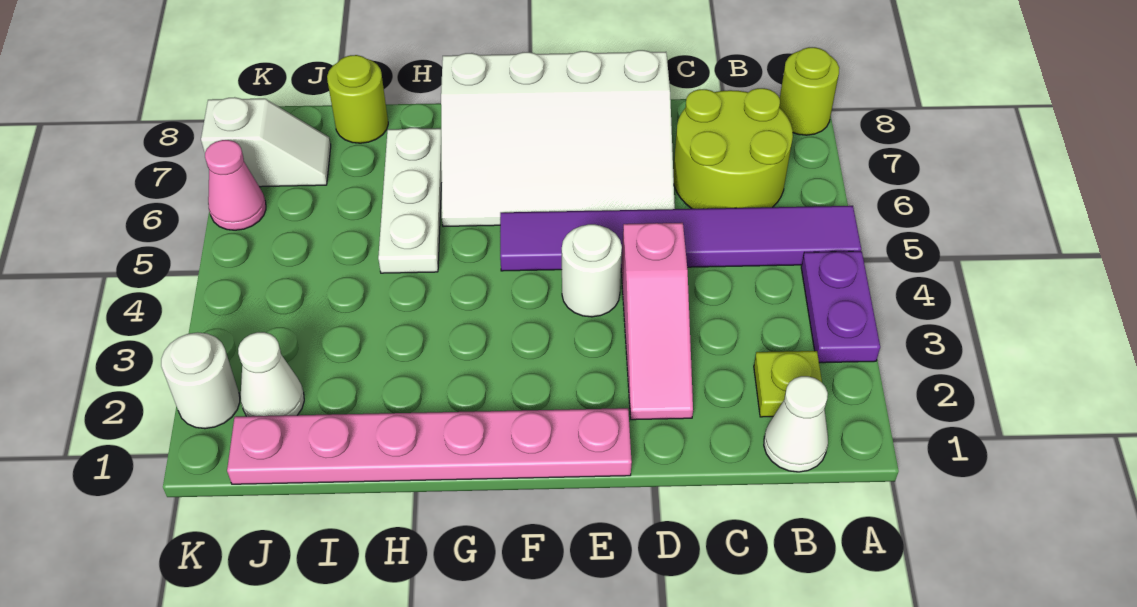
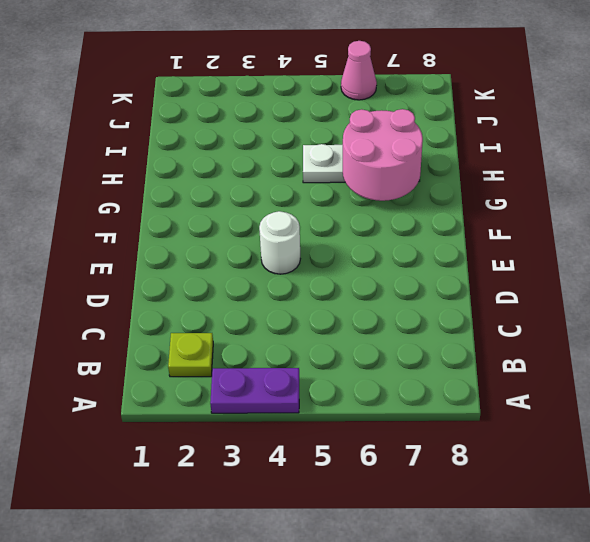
pink 2x2 round brick [343,109,423,201] -> none
none -> purple 1x6 tile [500,206,861,271]
none -> lime 1x1 round brick [779,47,839,135]
none -> white 1x1 cone [764,376,828,472]

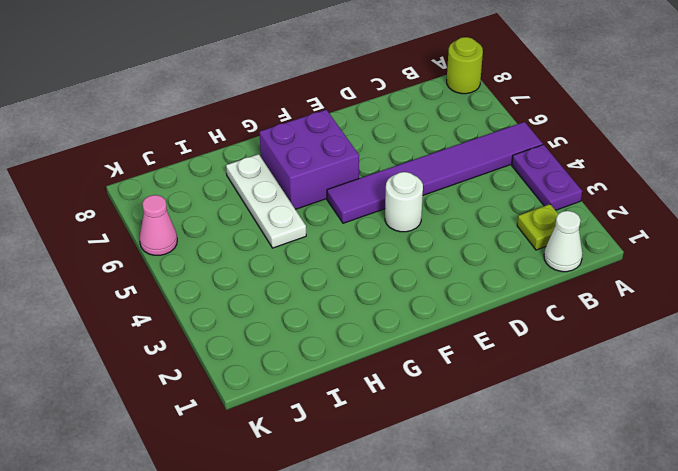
purple 2x2 brick [260,110,359,209] -> white 3x4 slope [441,50,675,226]
none -> lime 2x2 round brick [673,88,793,209]
none -> pink 1x3 slope [621,223,693,420]
none -> pink 1x6 plate [227,408,632,484]

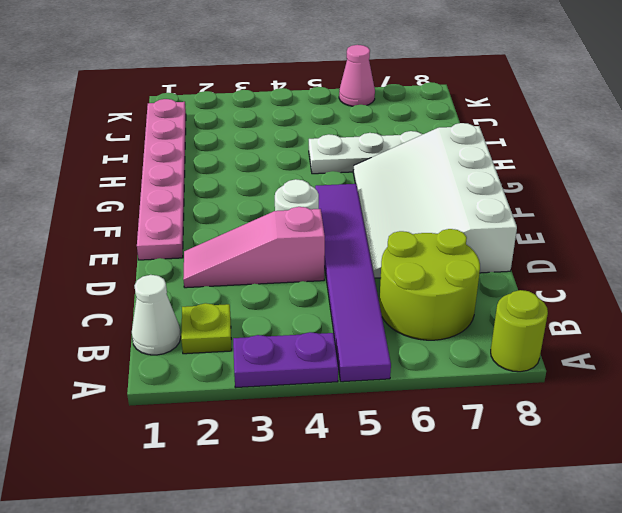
none -> lime 1x1 round brick [327,55,388,143]
none -> white 1x1 cone [238,332,304,416]
none -> white 1x2 slope [201,97,331,187]

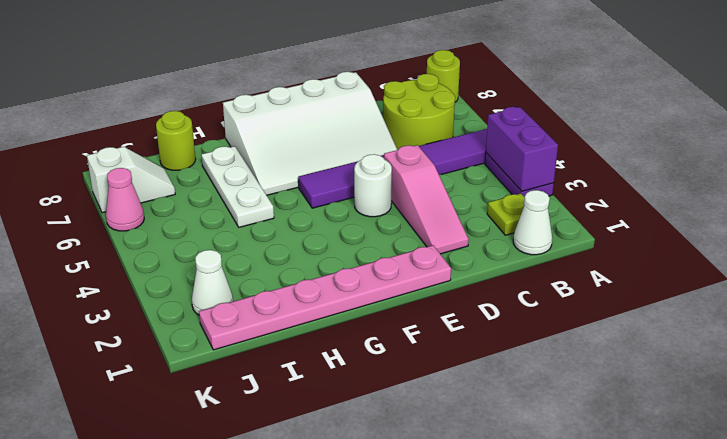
purple 1x2 brick [486,107,558,191] -> none
none -> white 1x1 round brick [161,332,240,429]

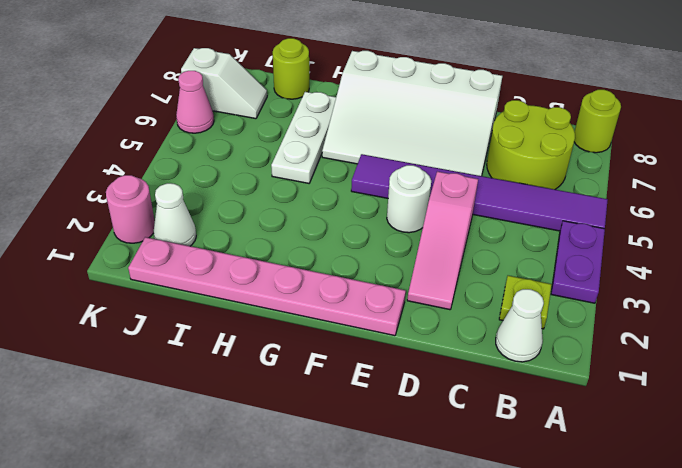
pink 1x1 round brick [106,175,155,243] -> white 1x1 round brick [161,332,240,429]

